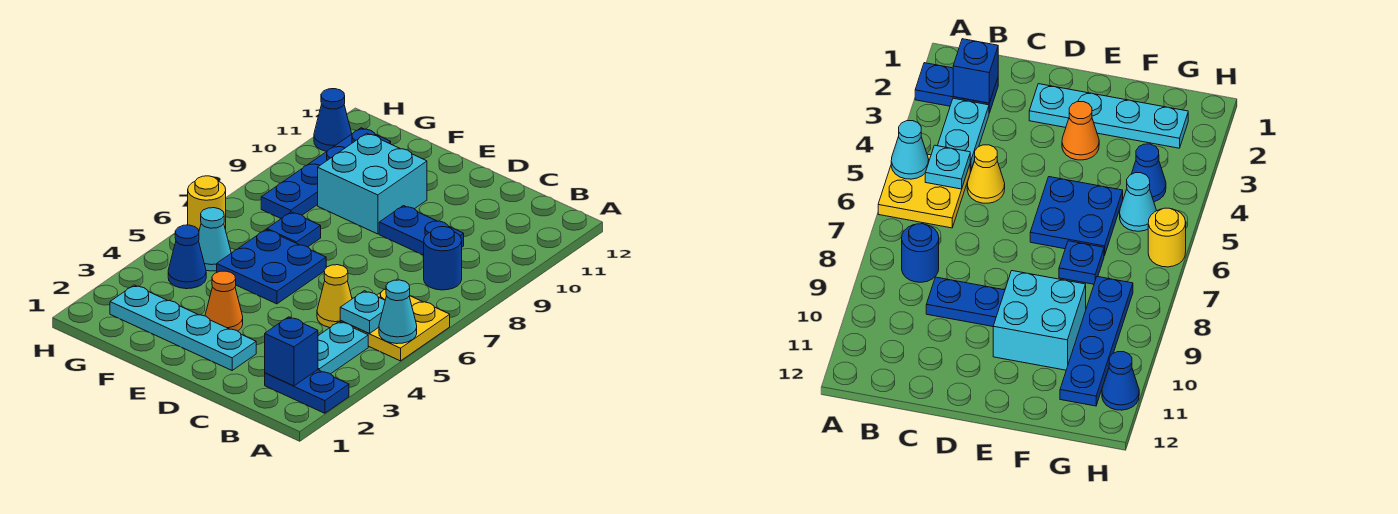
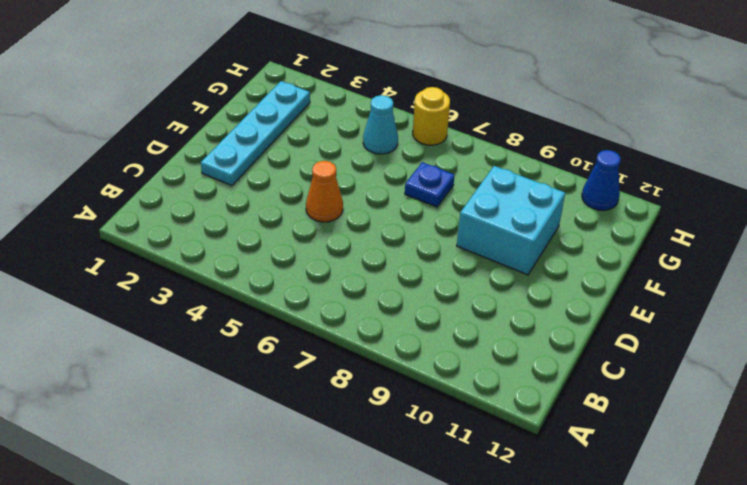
orange 1x1 cone [306,161,343,222] -> orange 1x1 cone moved to [205,271,243,331]
none -> blue 1x2 plate [265,370,349,413]
none -> yellow 2x2 plate [340,289,450,361]
none -> cyan 1x2 plate [318,321,368,374]

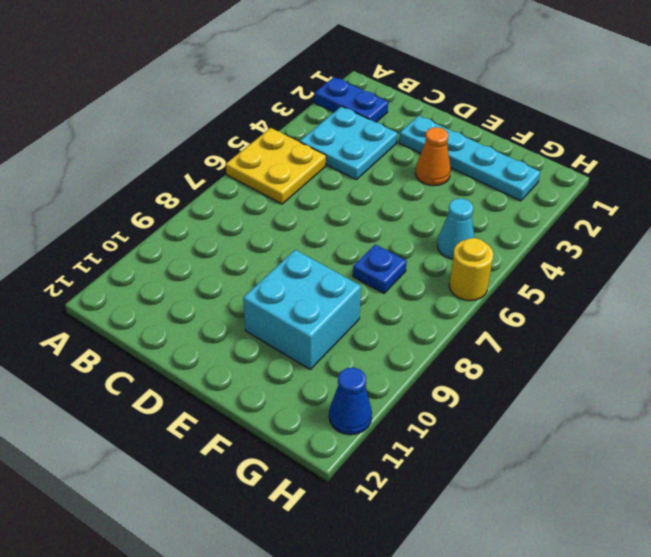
cyan 2x2 plate [300,106,397,179] -> cyan 1x2 plate [318,321,368,374]
none -> blue 1x1 round brick [424,227,462,290]
none -> yellow 1x1 cone [317,265,352,328]
none -> blue 1x2 plate [379,206,464,255]

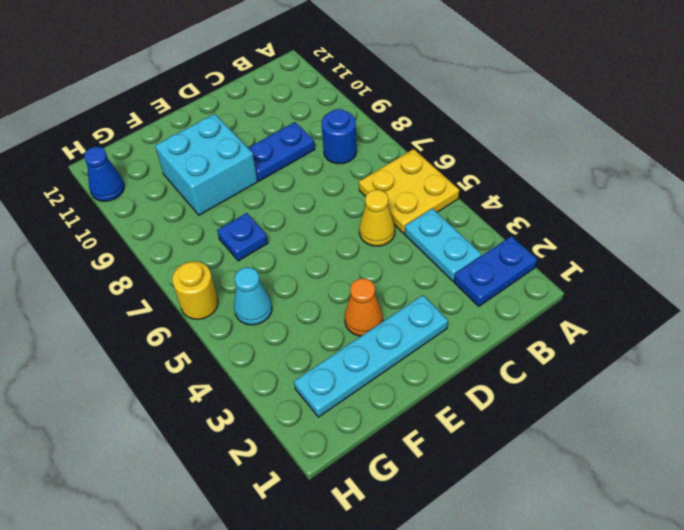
none -> blue 2x2 plate [217,230,326,304]
none -> blue 1x1 cone [168,225,206,289]
none -> blue 1x4 plate [261,128,391,219]

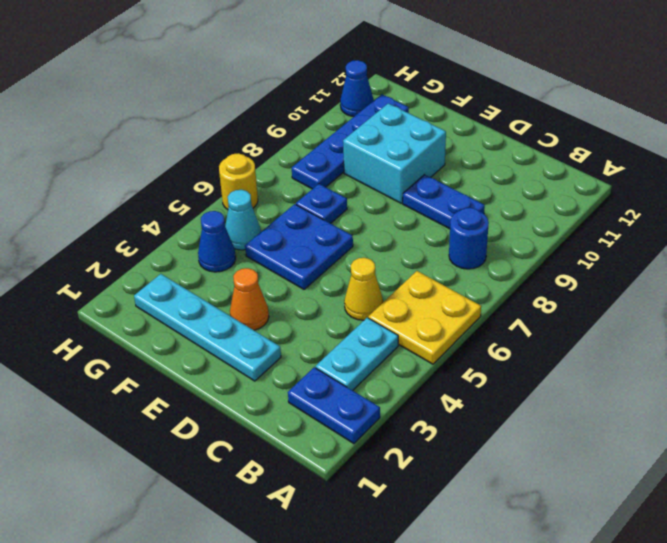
none -> cyan 1x1 cone [379,280,417,344]
none -> blue 1x1 brick [265,317,318,386]
none -> cyan 1x1 plate [340,291,385,334]

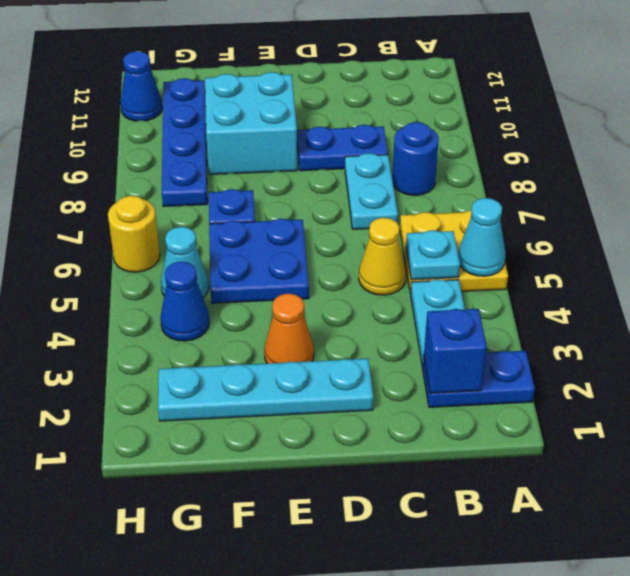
cyan 1x2 plate [345,153,398,229] -> none

